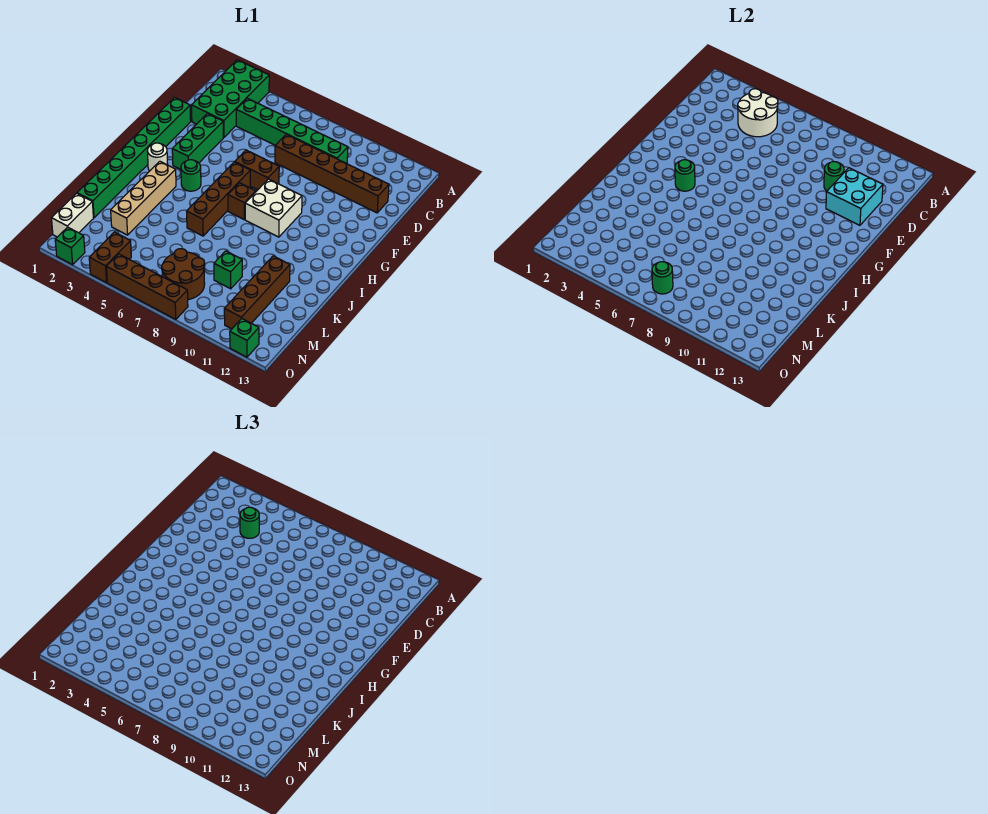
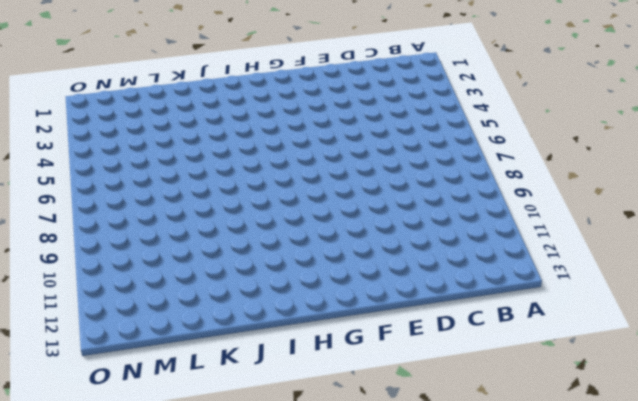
none -> green 2x4 brick [192,60,269,137]
none -> green 1x6 brick [236,98,348,164]
none -> brown 1x6 brick [275,134,389,213]

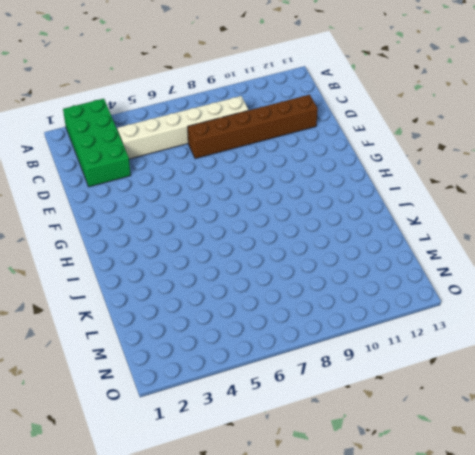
white 1x6 brick [117,96,248,159] -> green 1x6 brick [236,98,348,164]
none -> green 1x8 brick [77,98,191,218]
none -> green 1x3 brick [172,114,223,169]
none -> brown 1x2 brick [235,150,279,190]

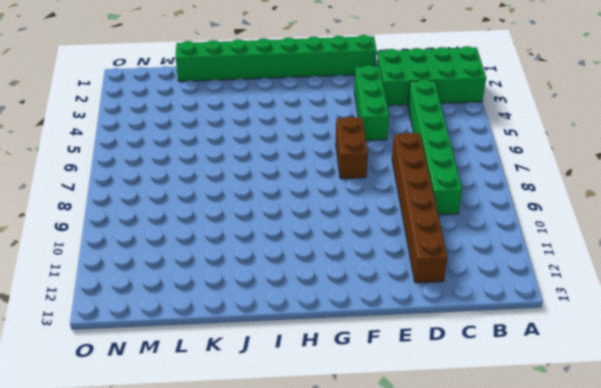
green 1x3 brick [354,65,389,141] -> green 1x3 brick turned to [172,114,223,169]
none -> brown 1x4 brick [187,162,250,236]
none -> white 2x2 brick [245,179,302,237]
none -> white 1x1 round brick [147,143,168,171]

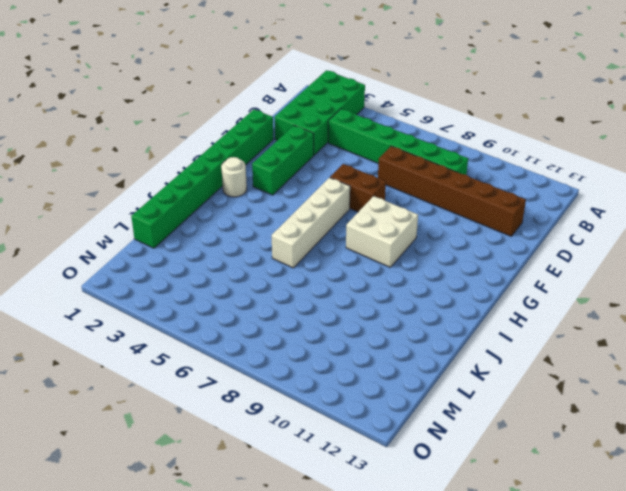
white 1x4 brick [272,178,350,268] -> brown 1x4 brick [187,162,250,236]
none -> green 1x1 round brick [181,160,201,191]
none -> brown 1x1 brick [228,183,256,219]
none -> tan 1x4 brick [111,161,176,235]

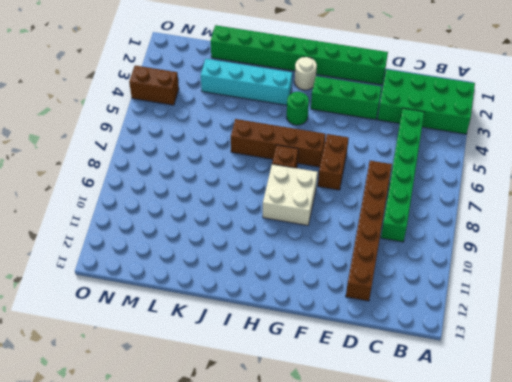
cyan 1x4 brick [201,59,292,105] -> tan 1x4 brick [111,161,176,235]
none -> brown 1x4 brick [224,256,290,329]
none -> green 1x1 brick [214,251,242,289]
none -> white 1x2 brick [52,193,93,237]

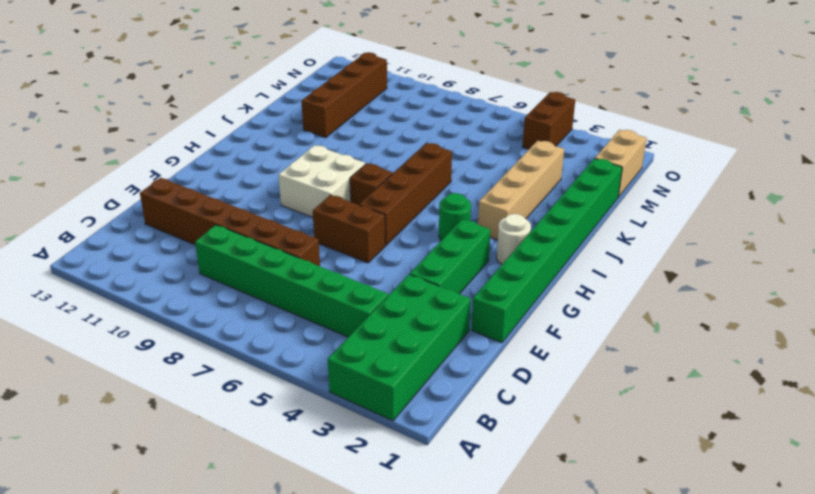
tan 1x2 brick [595,130,647,197] -> white 1x2 brick [52,193,93,237]
none -> green 1x1 brick [214,251,242,289]
none -> brown 2x2 round brick [162,249,205,300]
none -> green 1x1 brick [55,227,85,265]

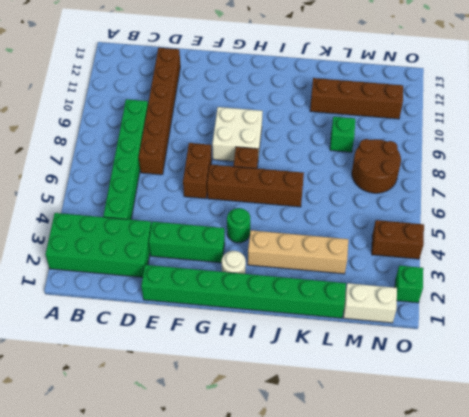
none -> brown 1x4 brick [106,254,188,319]
none -> green 1x1 brick [230,319,259,357]
none -> white 2x2 round brick [738,89,778,137]

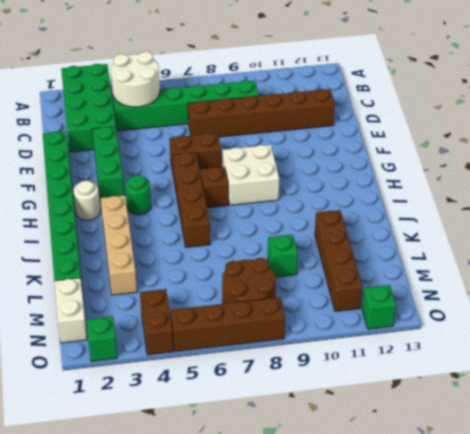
none -> green 1x1 round brick [824,162,844,191]
none -> cyan 2x2 brick [826,168,883,225]
none -> green 1x1 round brick [675,160,695,191]

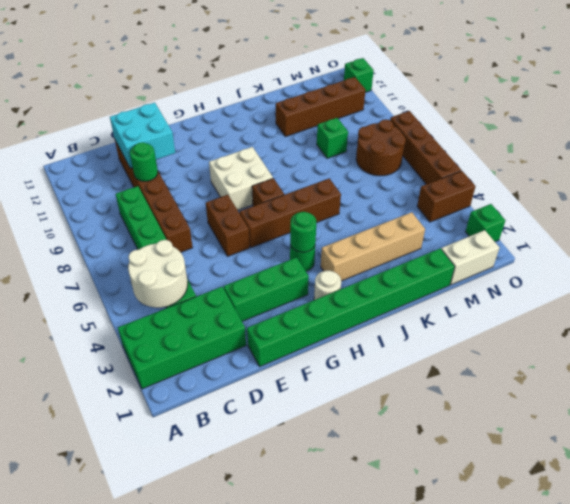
none -> green 1x1 round brick [652,262,673,294]
none -> green 1x1 round brick [240,507,259,538]

